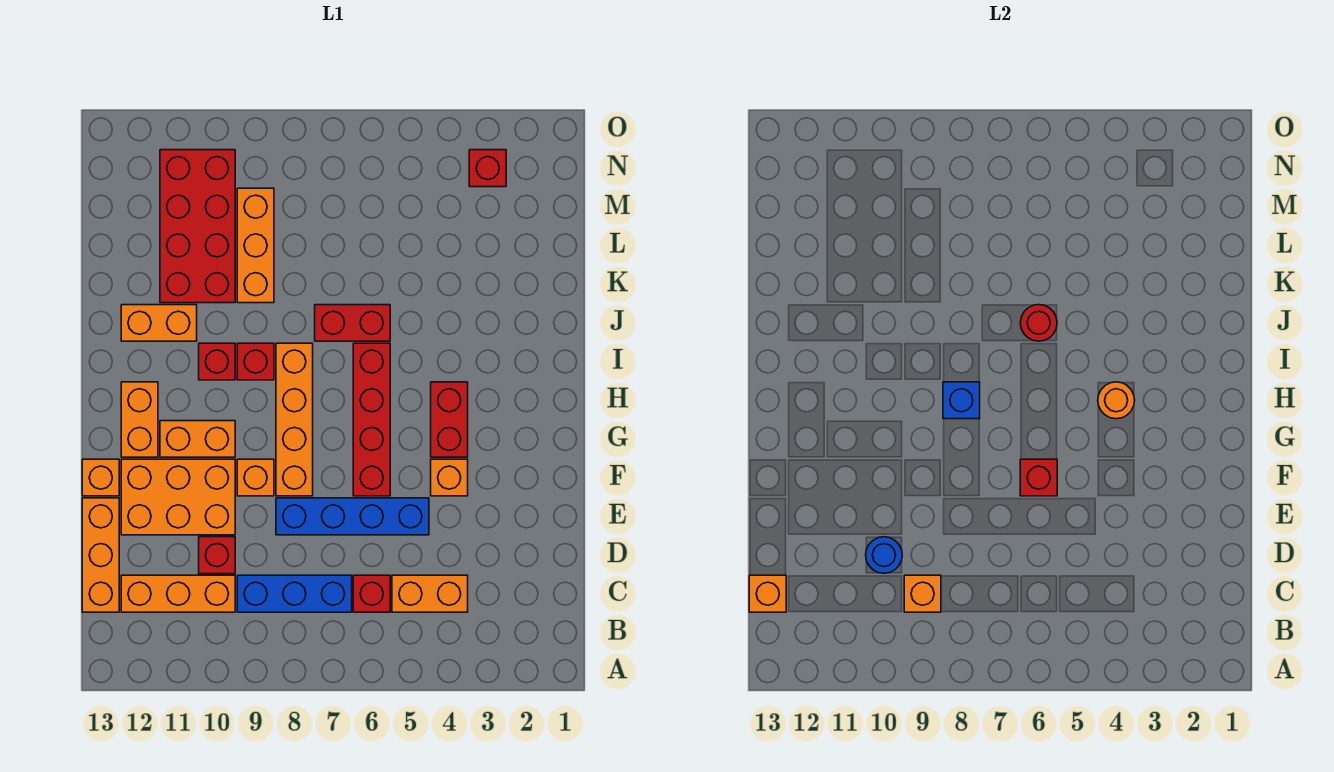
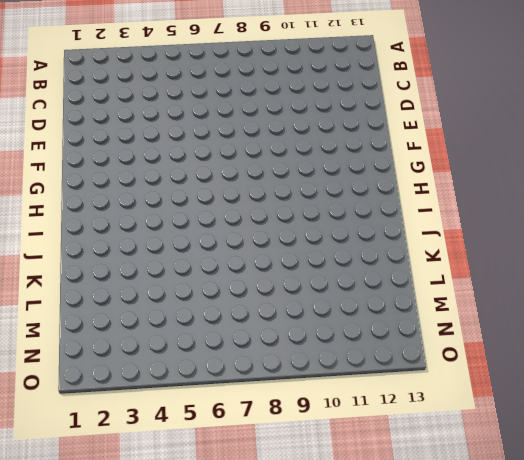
none -> orange 1x2 brick [392,575,468,612]
none -> red 1x1 brick [353,575,390,612]
none -> blue 1x3 brick [237,575,352,612]
none -> orange 1x3 brick [121,575,235,612]

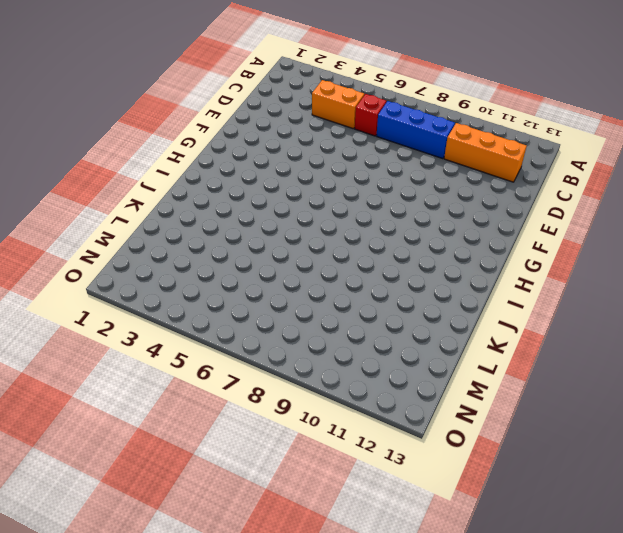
none -> orange 1x3 brick [82,498,119,612]
none -> red 1x1 brick [199,537,235,574]
none -> blue 1x4 brick [276,498,429,535]
none -> orange 2x3 brick [121,459,235,535]

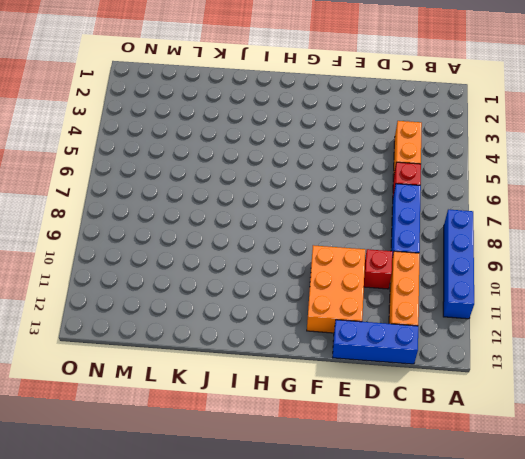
blue 1x4 brick [443,210,474,319] -> blue 1x4 brick moved to [276,498,429,535]
blue 1x3 brick [333,320,418,364] -> orange 1x3 brick [82,498,119,612]
none -> orange 1x1 brick [431,459,468,496]
none -> red 1x4 brick [353,343,390,496]
none -> orange 1x4 brick [276,343,313,496]
none -> orange 1x1 brick [237,459,274,496]

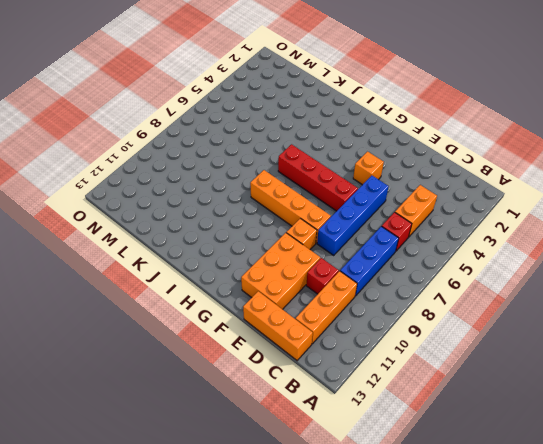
none -> orange 1x1 brick [82,459,119,496]
none -> red 1x2 brick [431,382,468,457]
none -> orange 1x2 brick [160,421,235,457]
none -> orange 1x2 brick [121,382,158,457]

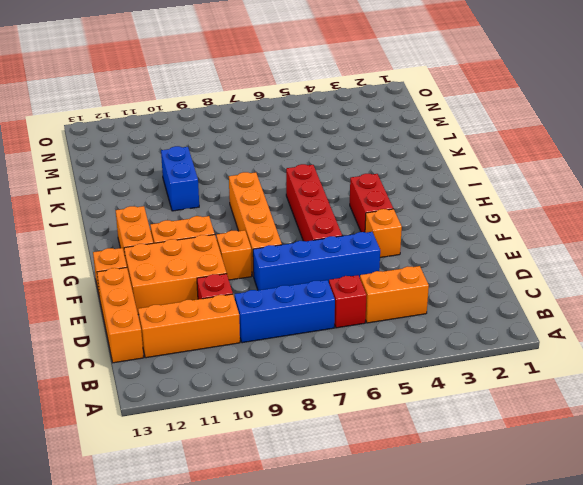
blue 1x2 brick [161,146,199,211] -> red 2x4 brick [160,150,235,303]
none -> red 1x1 brick [237,343,274,380]
none -> red 1x1 brick [199,343,235,380]
none -> red 1x2 brick [315,305,390,341]
none -> orange 1x2 brick [121,305,197,341]

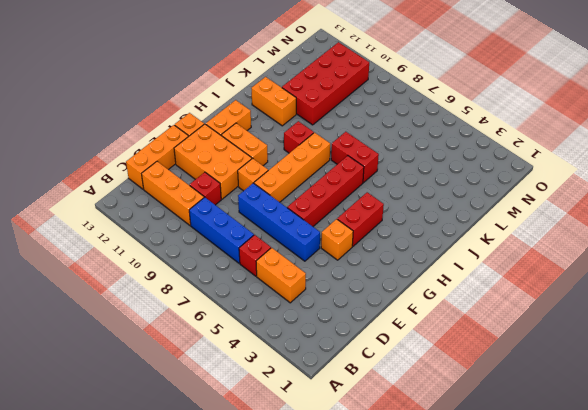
none -> red 1x1 brick [199,343,235,380]
none -> orange 1x3 brick [237,188,274,303]
none -> red 1x1 brick [469,150,506,187]
none -> orange 1x1 brick [904,575,941,612]

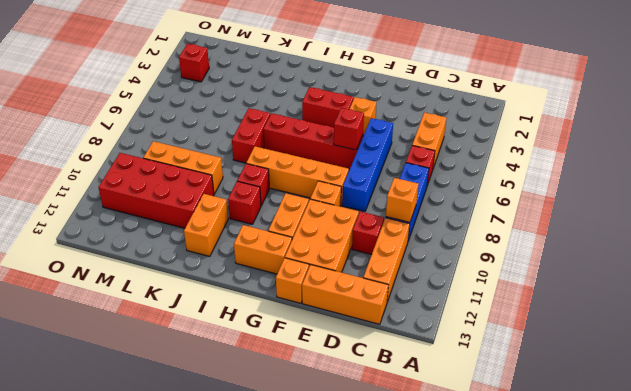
none -> orange 1x1 brick [749,575,786,612]
none -> blue 1x1 round brick [866,537,902,573]
none -> orange 1x1 round brick [1098,382,1135,419]
none -> blue 1x1 brick [943,382,980,419]

